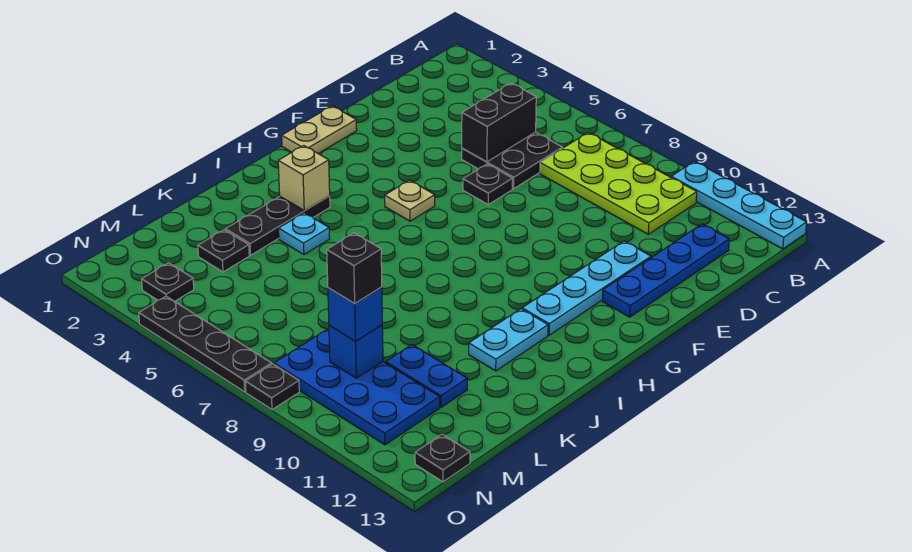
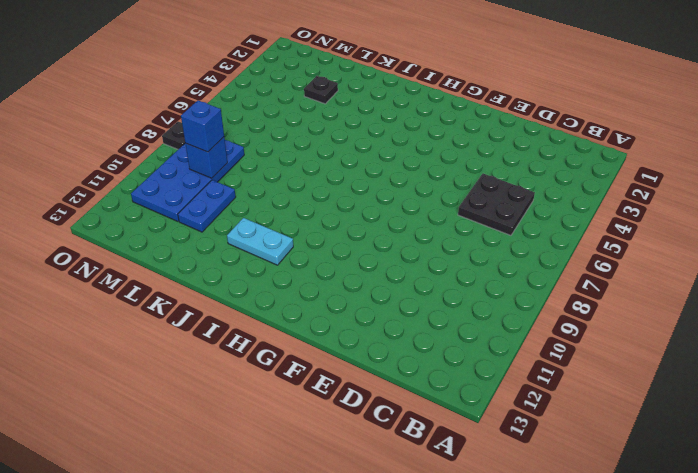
none -> cyan 1x4 plate [671,162,807,249]
none -> lime 2x4 plate [540,133,697,234]
none -> blue 1x4 plate [602,224,729,317]

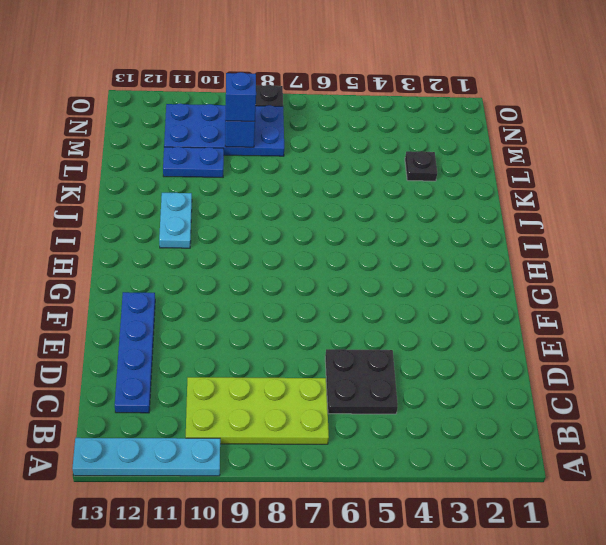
none -> black 1x1 plate [463,164,513,204]
none -> cyan 1x4 plate [522,241,651,335]
none -> tan 1x2 plate [282,106,357,153]

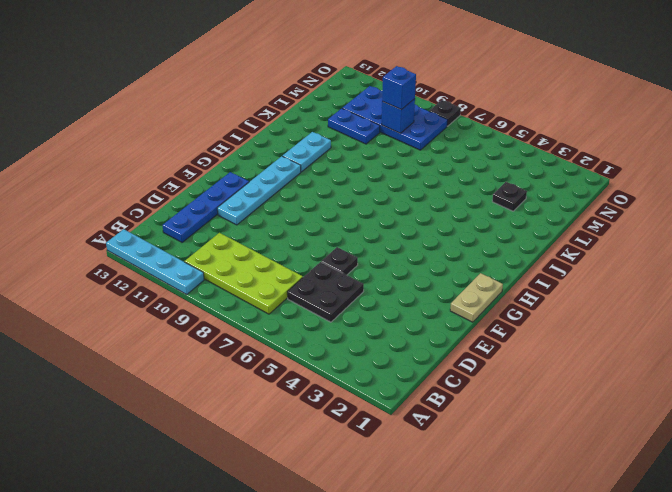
none -> tan 1x1 plate [385,180,435,221]
none -> black 1x3 plate [225,196,330,255]
none -> cyan 1x1 plate [279,213,330,255]

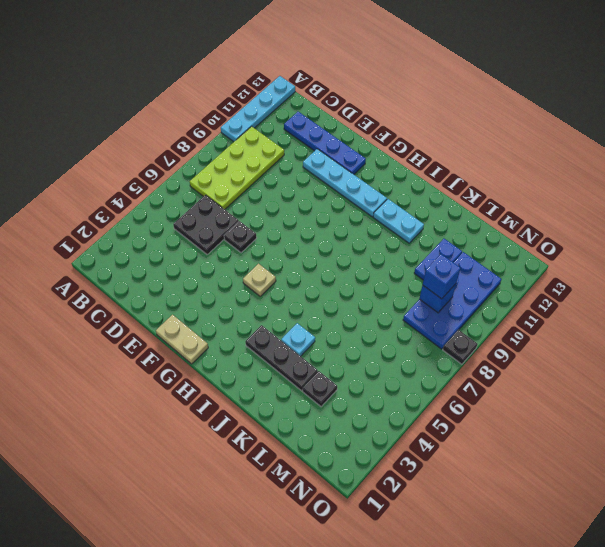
none -> black 1x1 plate [142,263,194,301]
none -> black 1x1 plate [415,434,470,482]
none -> black 1x4 plate [139,296,271,392]

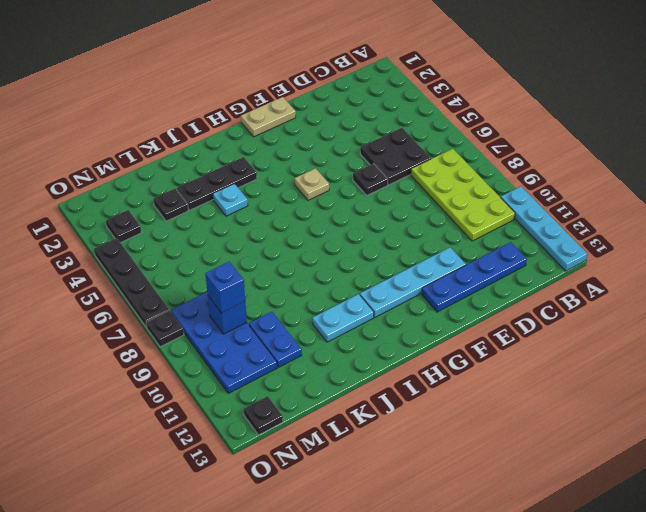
none -> black 1x2 brick [462,83,536,162]
none -> tan 1x1 brick [278,146,330,210]
none -> black 1x1 brick [327,233,382,304]

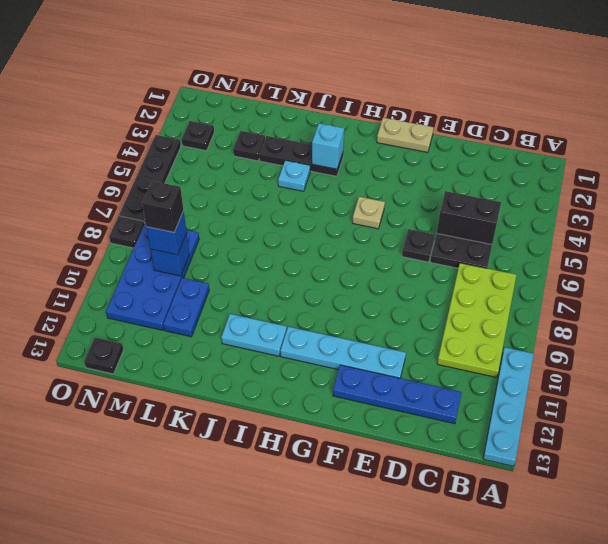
cyan 1x1 brick [312,123,344,169] -> tan 1x1 brick [278,146,330,210]

